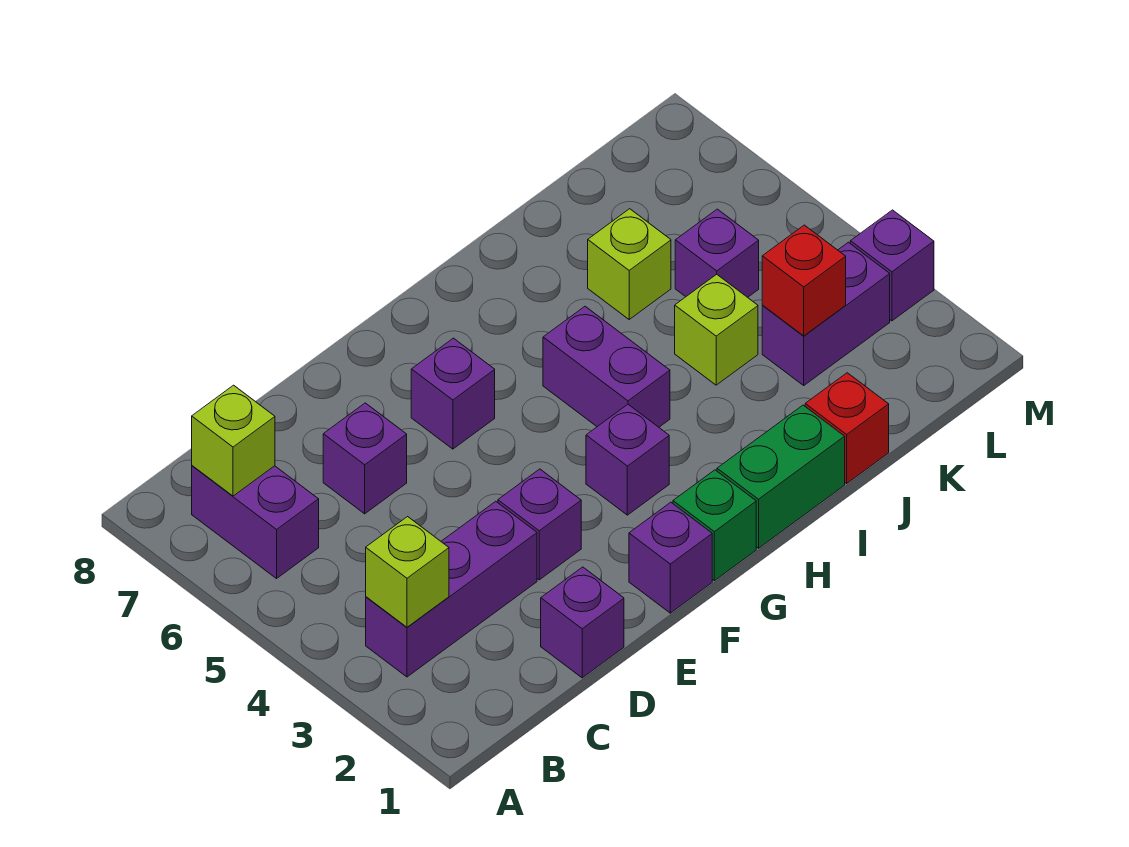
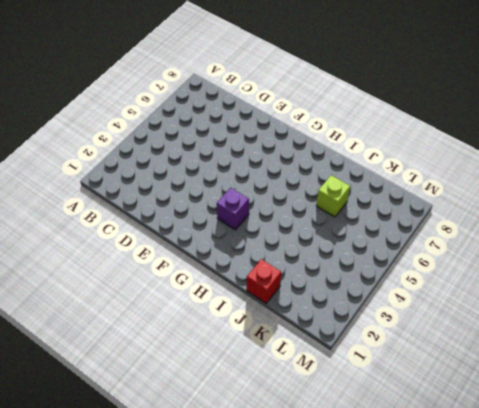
none -> purple 1x3 brick [366,501,537,677]
none -> purple 1x2 brick [192,466,319,578]
none -> purple 1x1 brick [541,567,624,678]

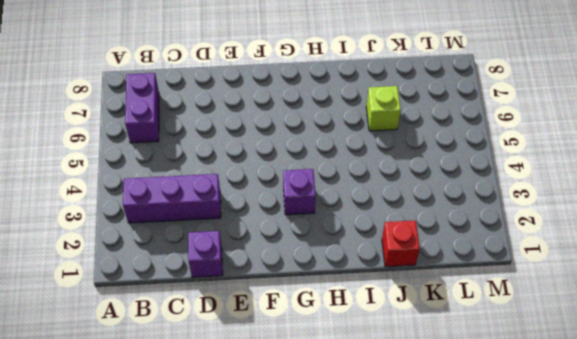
none -> purple 1x1 brick [323,403,407,514]
none -> purple 1x1 brick [498,469,581,580]
none -> purple 1x1 brick [629,502,712,613]

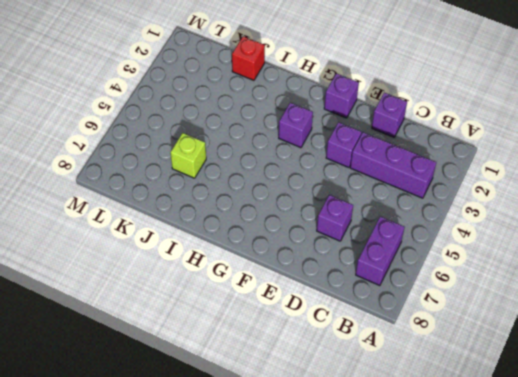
none -> purple 1x1 brick [411,338,495,449]
none -> green 1x1 brick [673,470,756,581]
none -> green 1x2 brick [717,405,845,548]

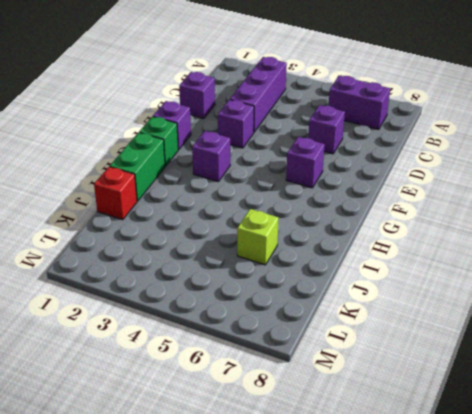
none -> purple 1x2 brick [543,306,670,427]
none -> lime 1x1 brick [675,274,758,385]
none -> purple 1x2 brick [762,242,890,385]

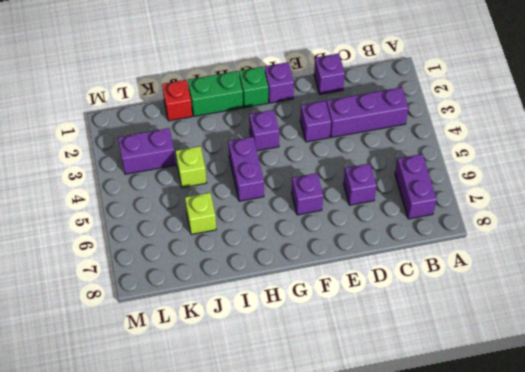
none -> purple 1x1 brick [675,209,759,297]
none -> purple 1x1 brick [850,210,934,321]
none -> lime 1x1 brick [366,517,449,627]

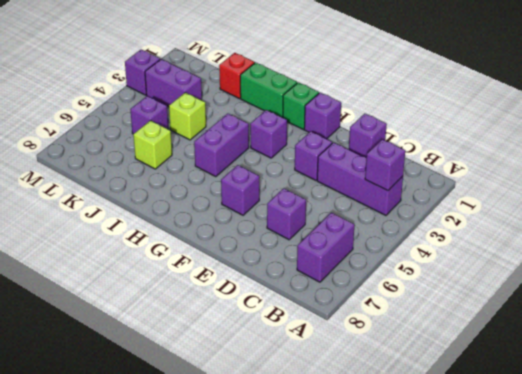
purple 1x1 brick [365,139,405,191] -> lime 1x1 brick [366,517,449,627]
none -> lime 1x1 brick [192,385,275,496]
none -> red 1x1 brick [762,225,846,336]

